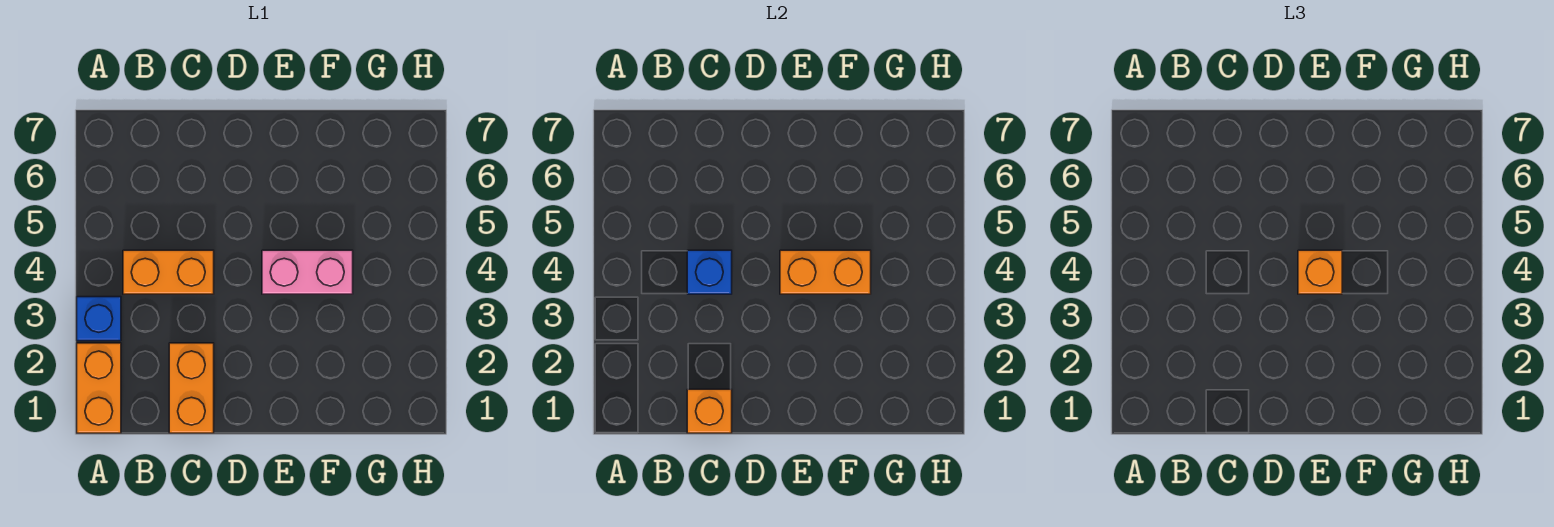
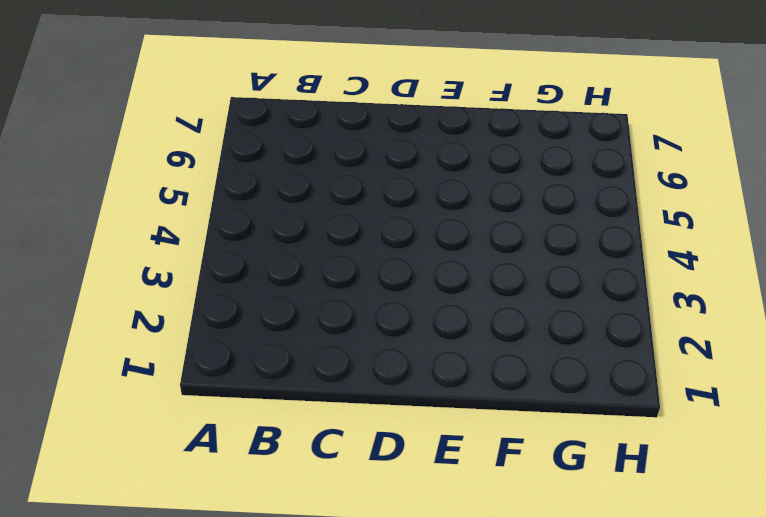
none -> orange 1x2 brick [77,343,121,433]
none -> blue 1x1 brick [77,297,121,341]

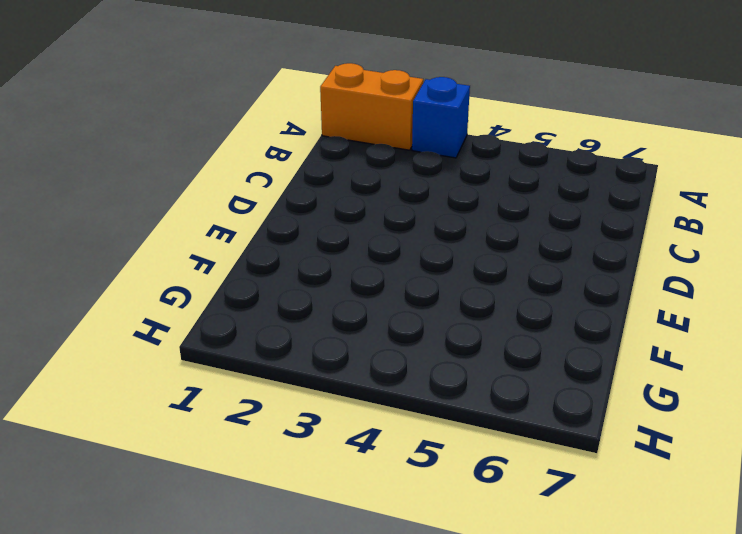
none -> orange 1x2 brick [123,250,214,294]
none -> orange 1x2 brick [169,343,214,433]

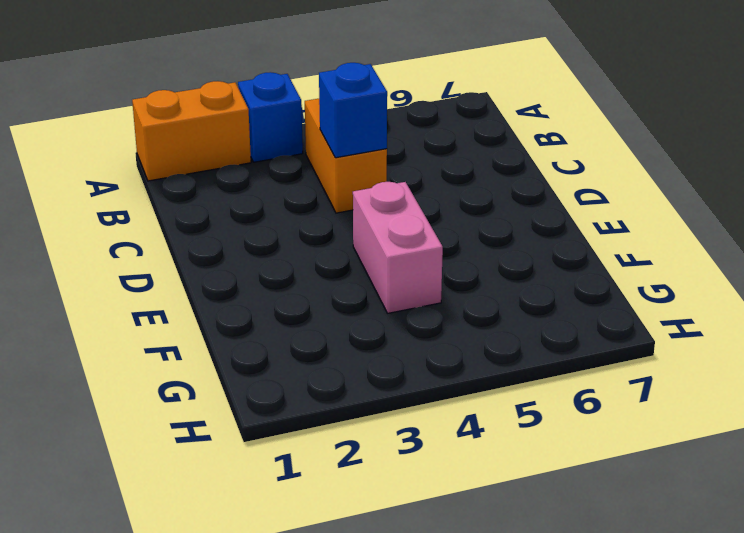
none -> orange 1x2 brick [169,343,214,433]
none -> orange 1x1 brick [687,389,732,433]

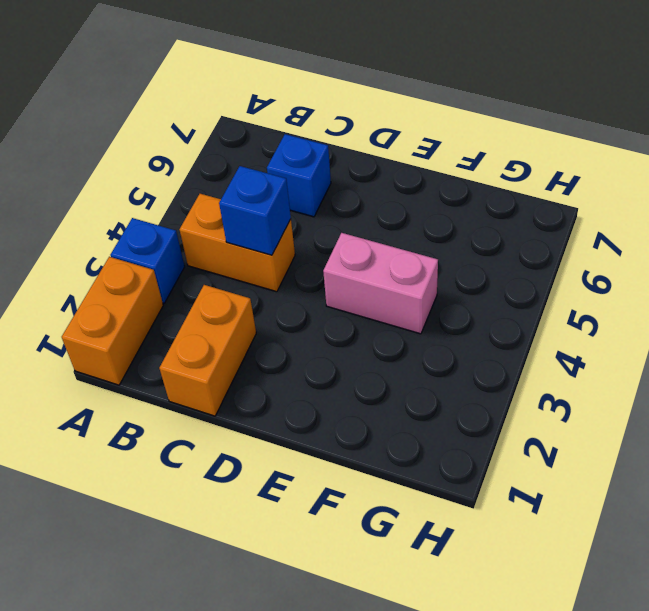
blue 1x1 brick [267,134,331,217] -> none
none -> orange 1x1 brick [687,389,732,433]
none -> orange 1x2 brick [780,250,871,294]

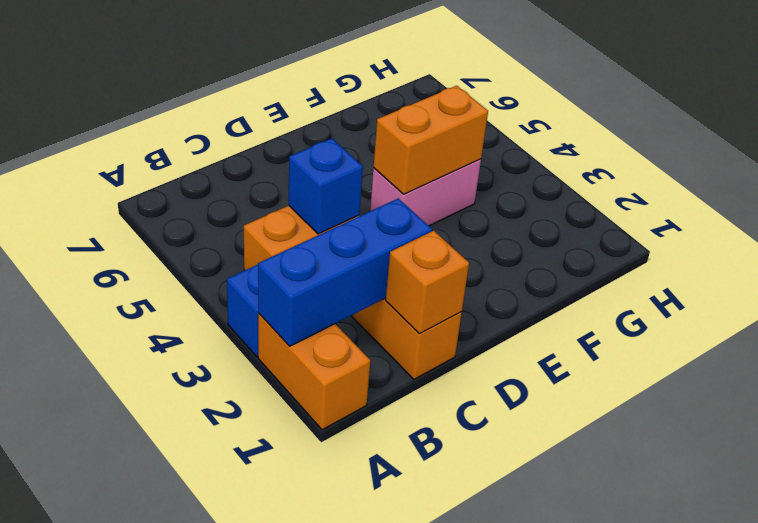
blue 1x3 brick [258,198,432,346] -> none
none -> orange 1x1 brick [1298,250,1342,294]

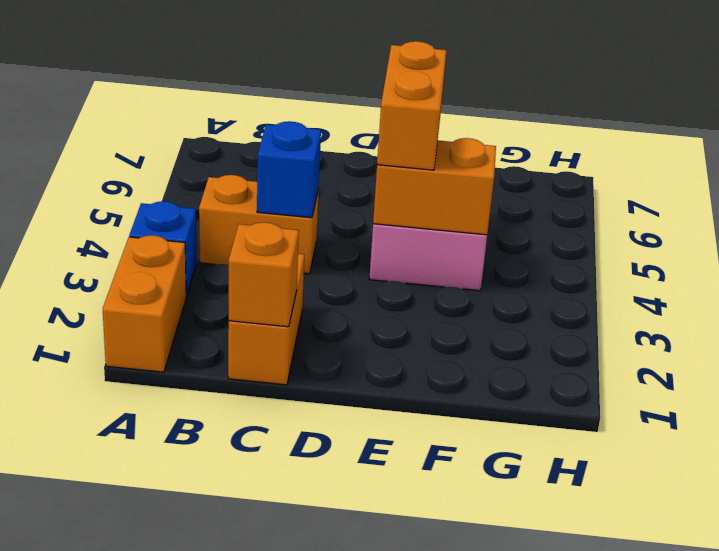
orange 1x2 brick [377,41,447,170] -> orange 1x1 brick [1298,250,1342,294]

